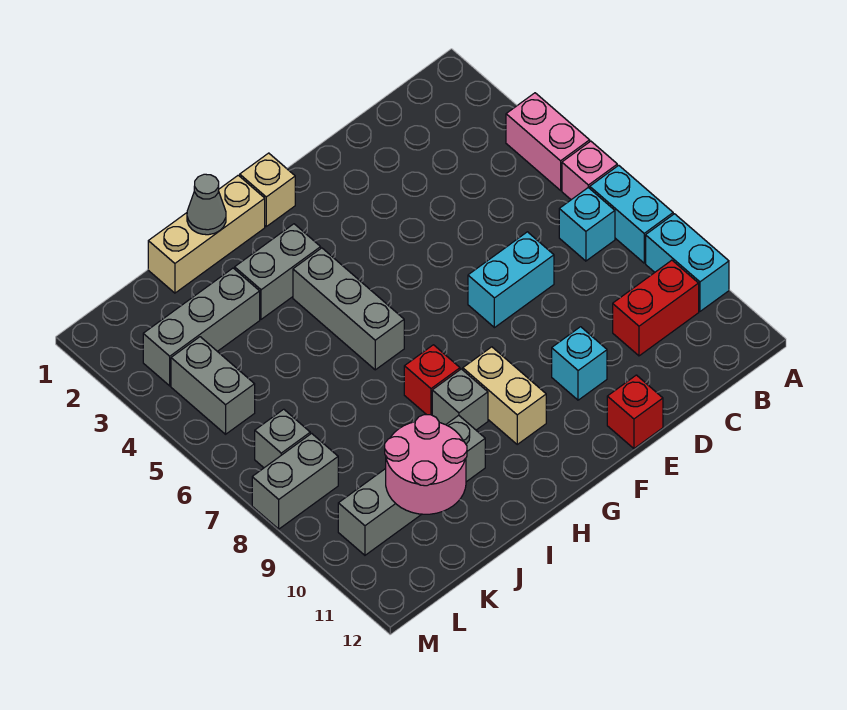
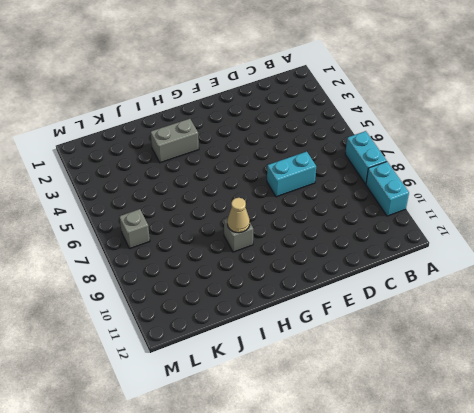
tan 1x1 cone [227,198,250,233] -> none
none -> pink 1x2 brick [506,93,590,190]
none -> pink 1x1 brick [562,141,617,200]
none -> cyan 1x1 brick [559,188,615,261]

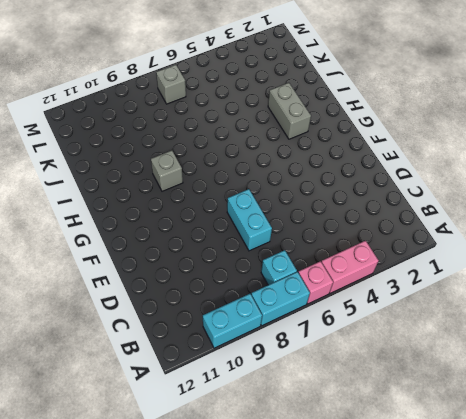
none -> red 1x2 brick [613,260,699,356]
none -> cyan 1x1 brick [552,327,607,400]
none -> red 1x1 brick [607,375,663,449]

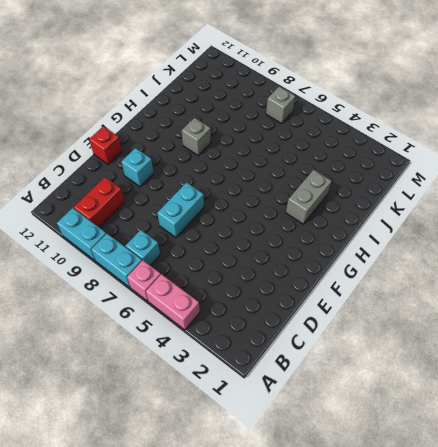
none -> tan 1x1 brick [240,153,295,226]
none -> tan 1x2 brick [463,347,546,444]
none -> tan 1x3 brick [148,175,265,293]

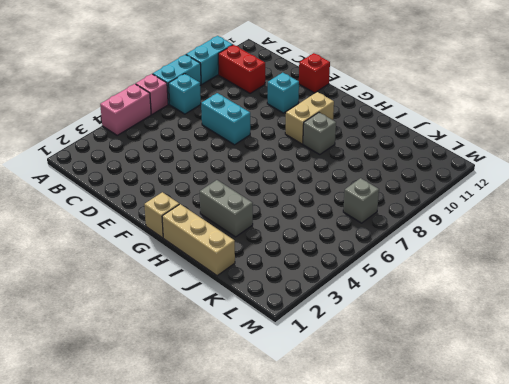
none -> grey 1x3 brick [293,248,404,370]
none -> red 1x1 brick [404,345,460,415]
none -> grey 1x4 brick [338,415,485,555]

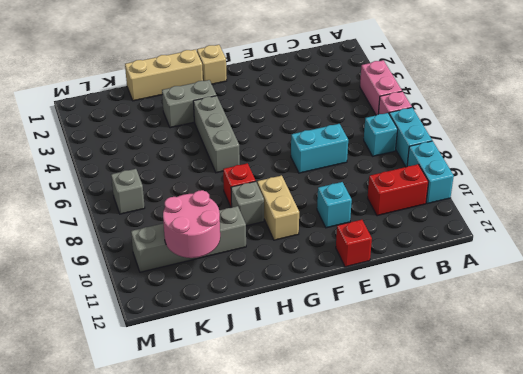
none -> grey 1x3 brick [143,268,260,386]
none -> grey 1x2 brick [171,337,255,434]
none -> grey 1x2 brick [252,433,338,529]

